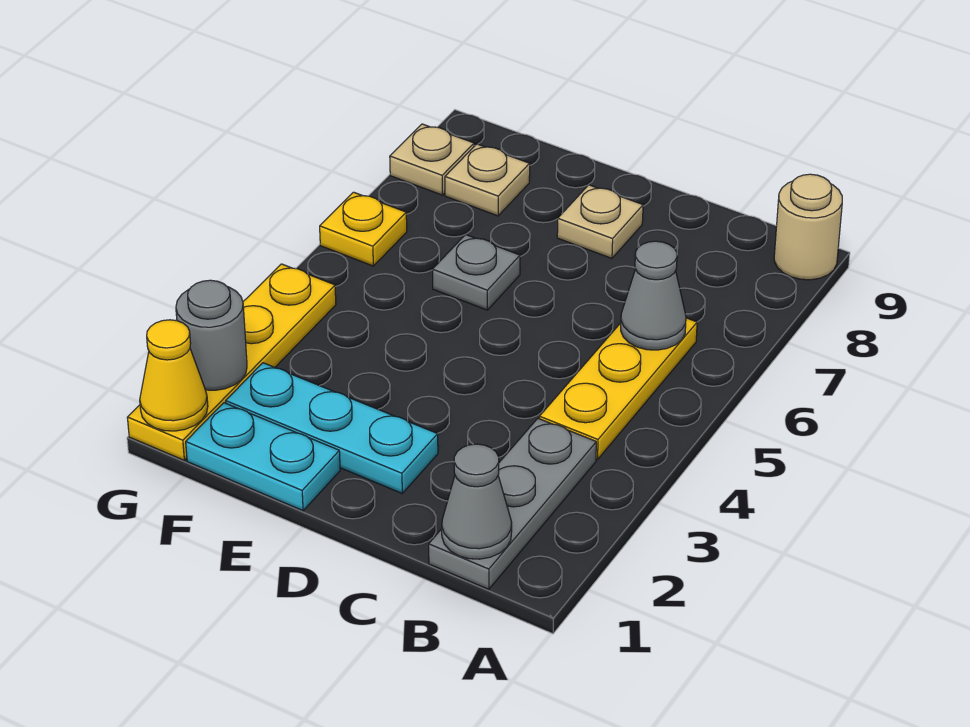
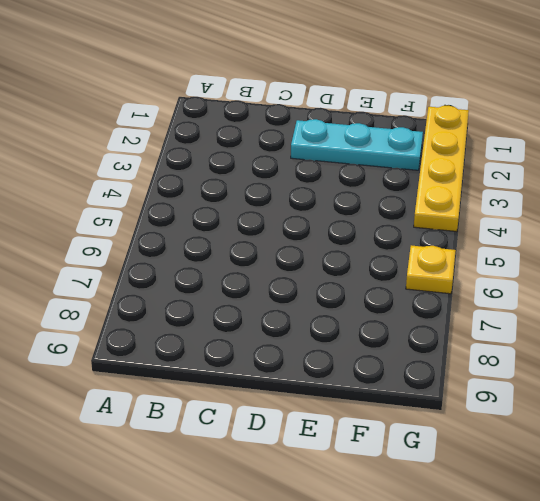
none -> tan 1x1 round brick [774,174,842,280]
none -> grey 1x3 plate [429,418,596,589]
none -> yellow 1x3 plate [539,318,697,460]

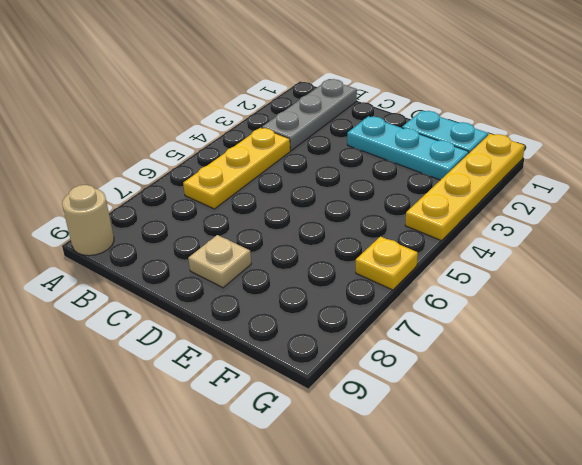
none -> grey 1x1 plate [432,234,520,310]
none -> tan 1x1 plate [445,144,530,216]
none -> tan 1x1 plate [390,124,474,195]

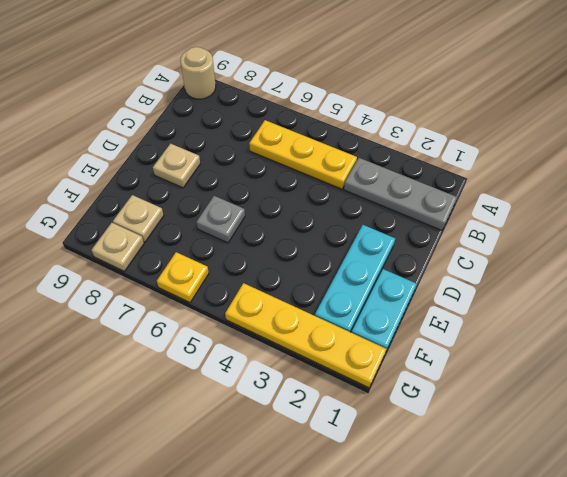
none -> grey 1x1 cone [442,444,512,559]
none -> grey 1x1 cone [621,241,686,350]
none -> yellow 1x1 cone [140,320,208,431]

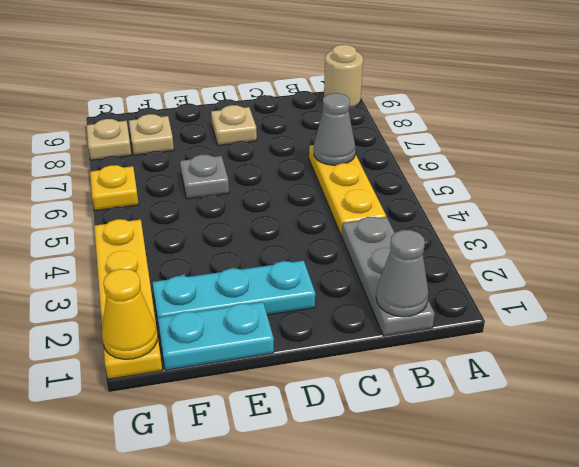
none -> grey 1x1 round brick [176,280,247,390]

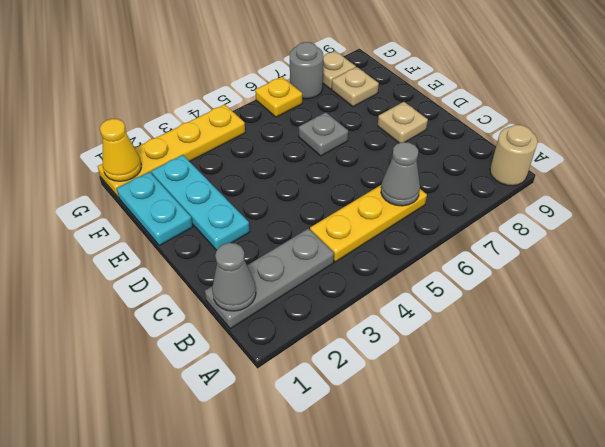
grey 1x1 round brick [290,42,323,99] -> grey 1x1 round brick moved to [176,280,247,390]

